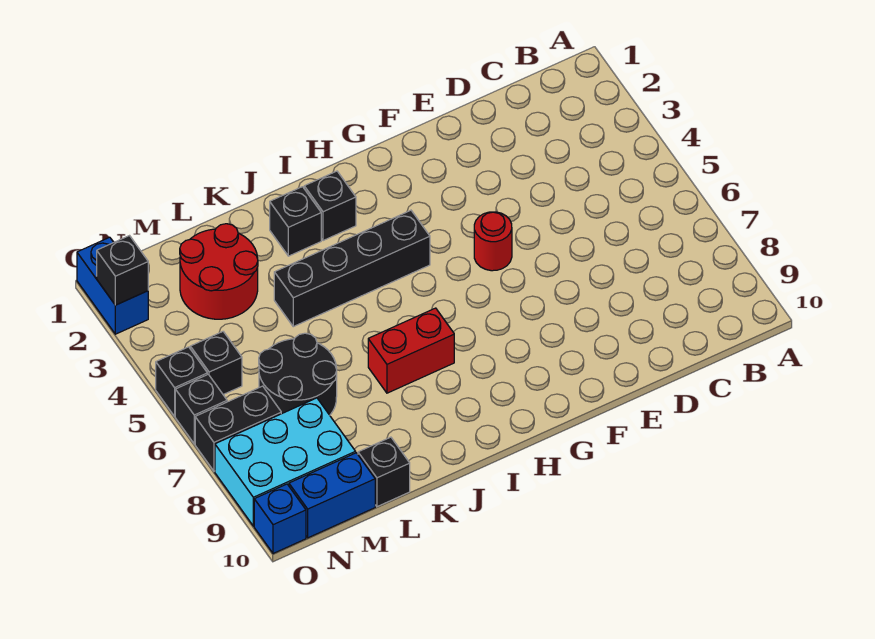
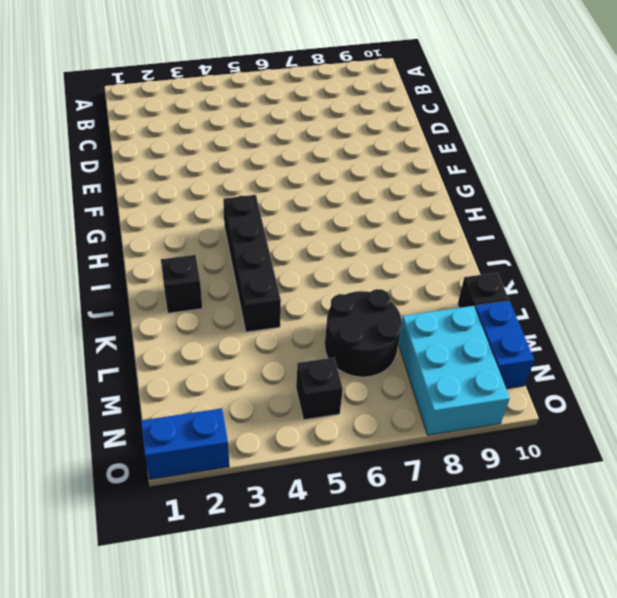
none -> red 1x1 round brick [474,212,512,271]
none -> black 1x1 brick [304,171,356,241]
none -> red 1x2 brick [368,308,454,393]

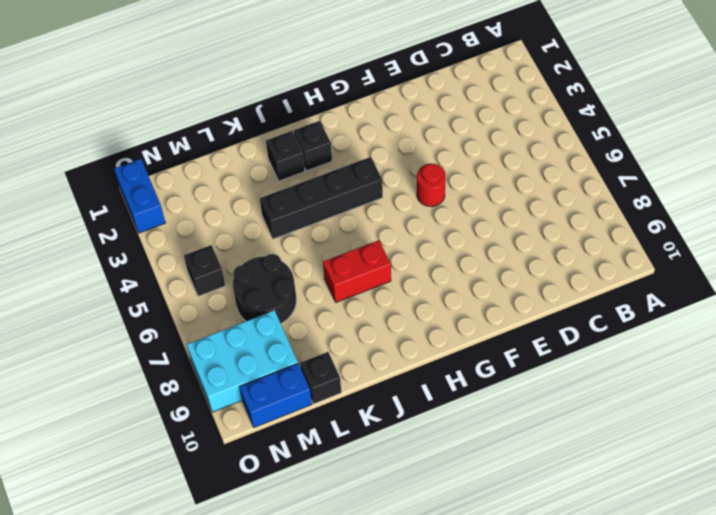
none -> red 2x2 round brick [180,224,258,319]
none -> black 1x2 brick [195,386,281,471]
none -> black 1x1 brick [156,347,207,416]

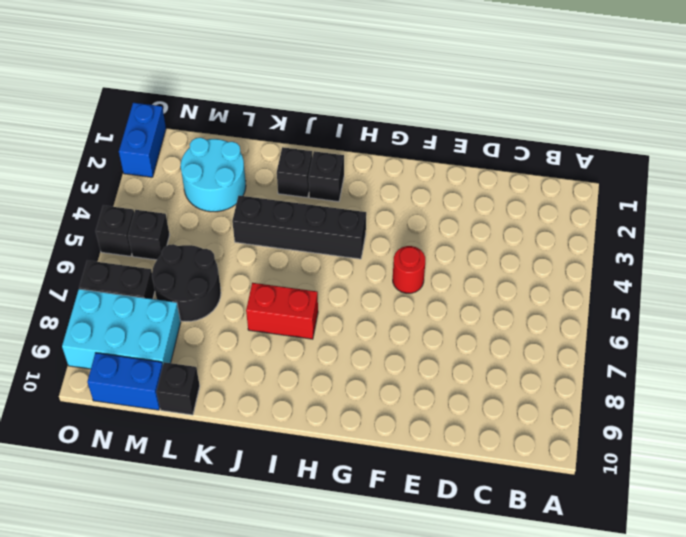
cyan 2x2 round brick [181,138,246,212] -> red 2x2 round brick [180,224,258,319]
none -> black 1x1 brick [175,374,227,444]
none -> blue 1x1 brick [254,484,306,554]
none -> black 1x1 brick [97,236,148,305]

